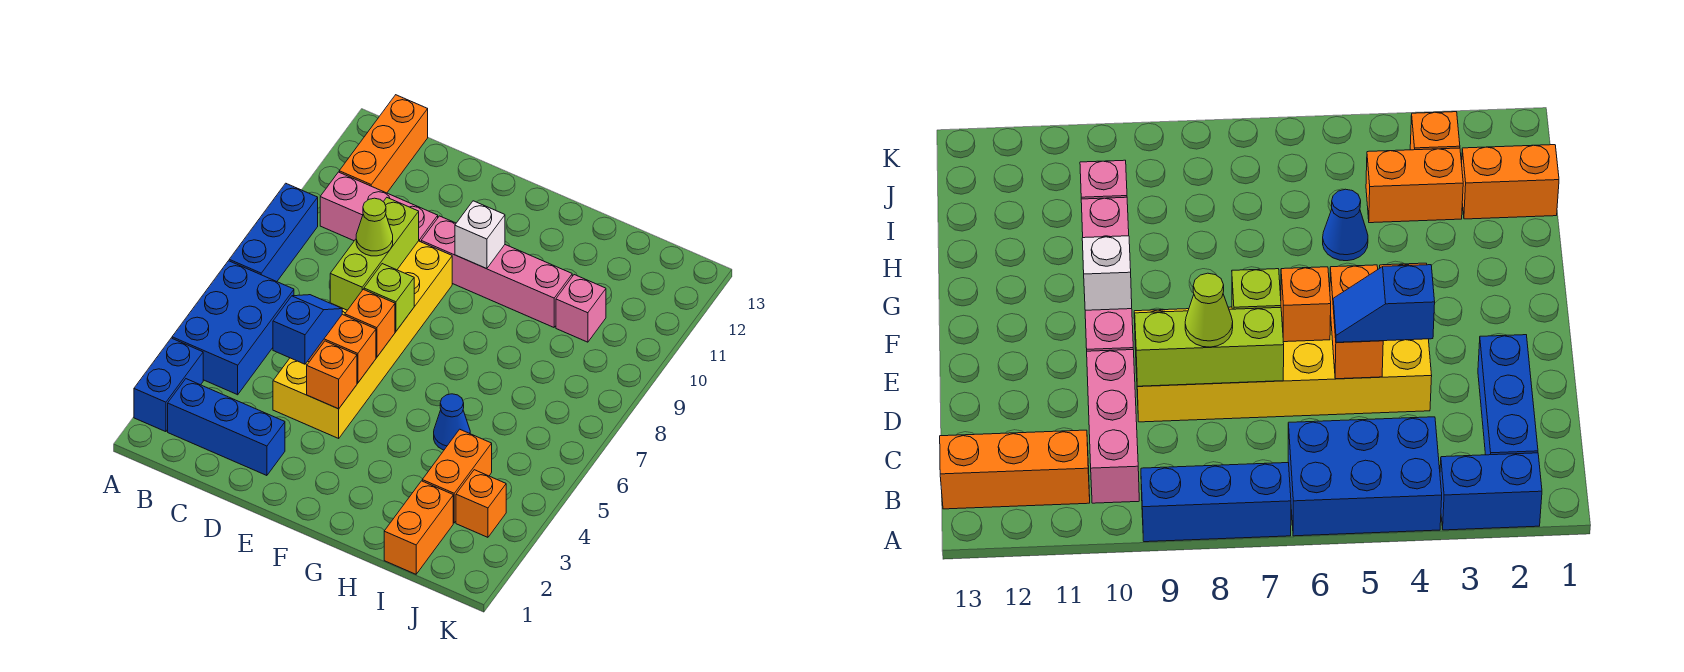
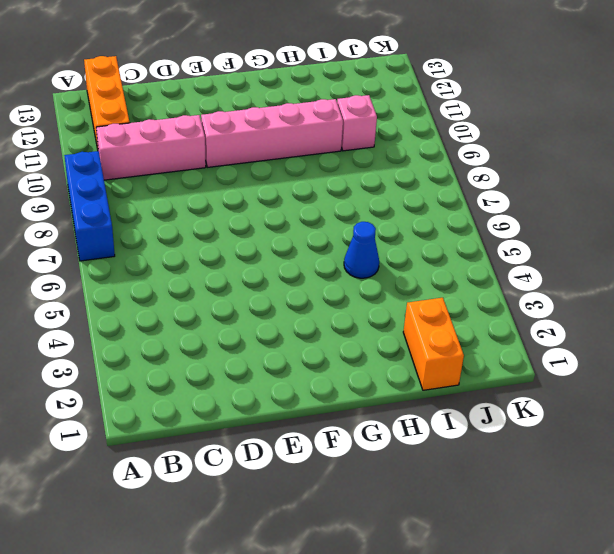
none -> blue 1x2 brick [134,338,203,432]
none -> blue 2x3 brick [172,261,294,395]
none -> blue 1x3 brick [168,379,285,476]

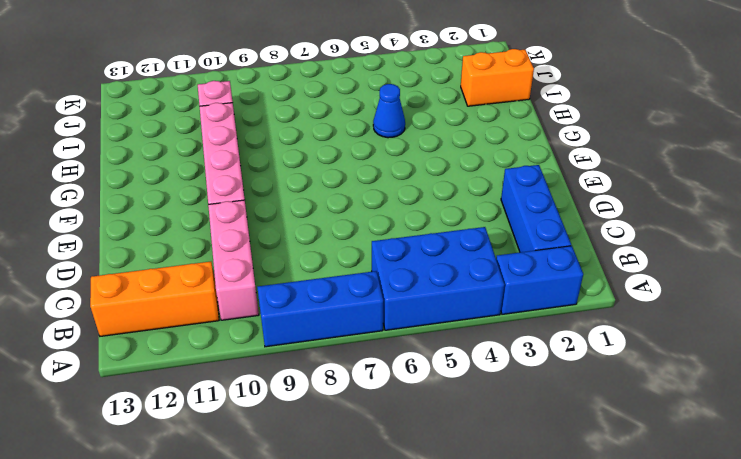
none -> yellow 2x6 brick [273,241,452,438]
none -> orange 1x2 brick [422,429,492,523]
none -> orange 1x1 brick [456,470,506,537]

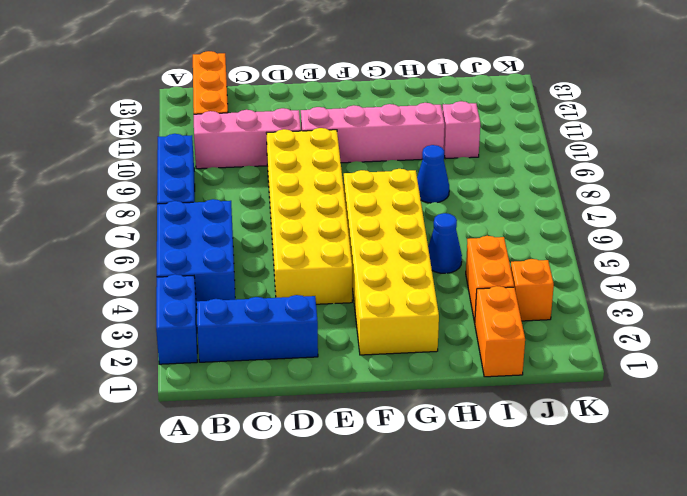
yellow 2x6 brick [344,169,439,355] -> none
blue 1x1 cone [417,145,449,203] -> none
none -> orange 1x2 brick [308,314,376,383]
none -> lime 1x3 brick [330,198,419,310]
none -> orange 1x1 brick [307,341,357,409]

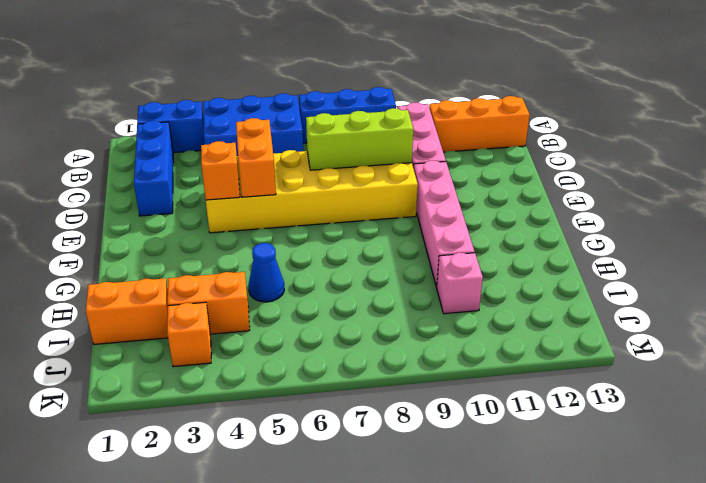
none -> orange 1x1 brick [345,289,395,357]
none -> lime 1x1 brick [364,264,414,331]
none -> white 1x1 brick [455,201,505,269]

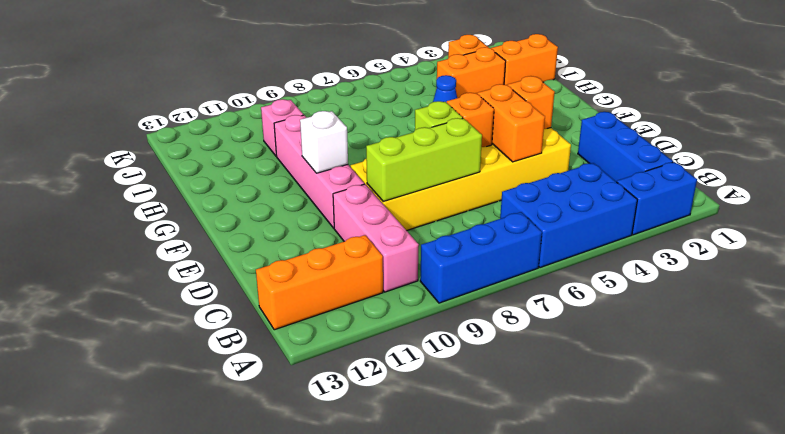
none -> blue 1x2 slope [273,295,342,364]
none -> lime 1x1 cone [356,198,393,256]

